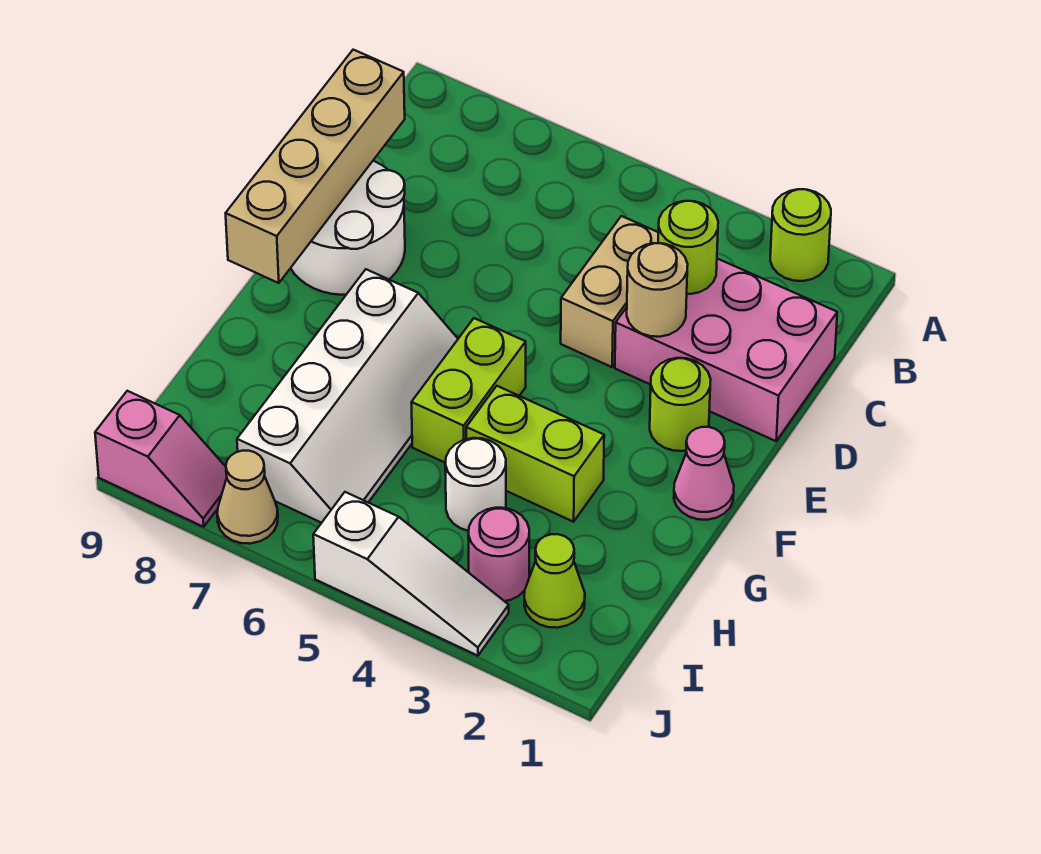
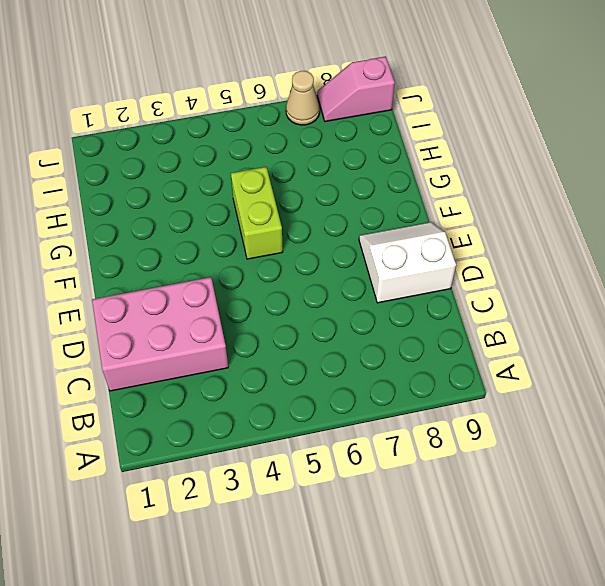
white 2x2 slope [359,222,456,303] -> white 2x2 round brick [291,161,405,295]
none -> lime 1x1 round brick [770,189,831,281]
none -> tan 1x2 brick [561,216,658,367]
none -> lime 1x1 round brick [650,358,711,451]

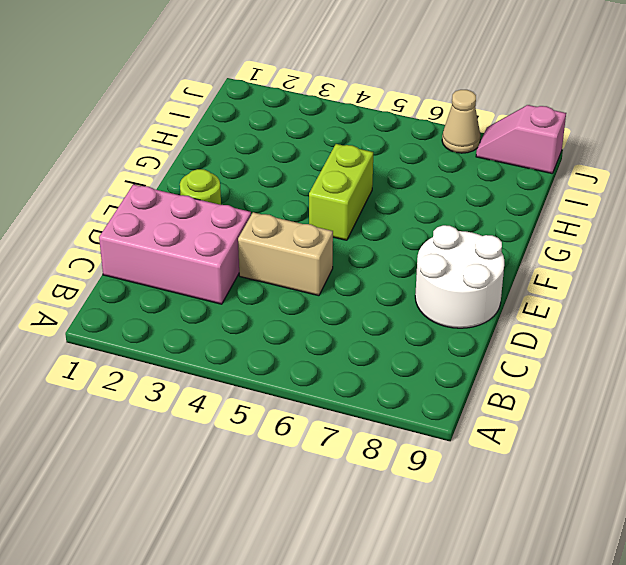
tan 1x2 brick [238,212,333,296] -> tan 1x2 brick turned to [561,216,658,367]
none -> lime 1x1 round brick [770,189,831,281]
none -> pink 1x1 cone [674,427,734,520]
none -> white 2x4 slope [237,269,458,523]

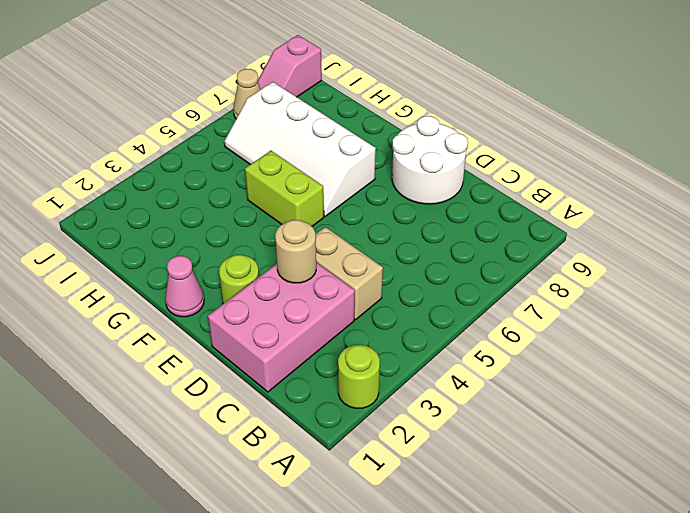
none -> lime 1x2 brick [466,386,604,522]
none -> white 1x1 round brick [445,438,506,531]
none -> lime 1x1 cone [524,534,585,628]

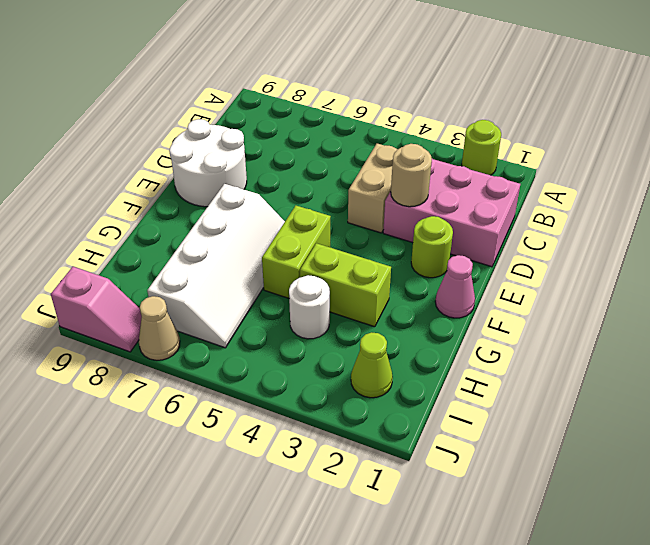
none -> pink 1x1 round brick [468,508,529,601]
none -> white 1x3 slope [313,492,509,656]
none -> lime 1x1 round brick [658,201,718,294]

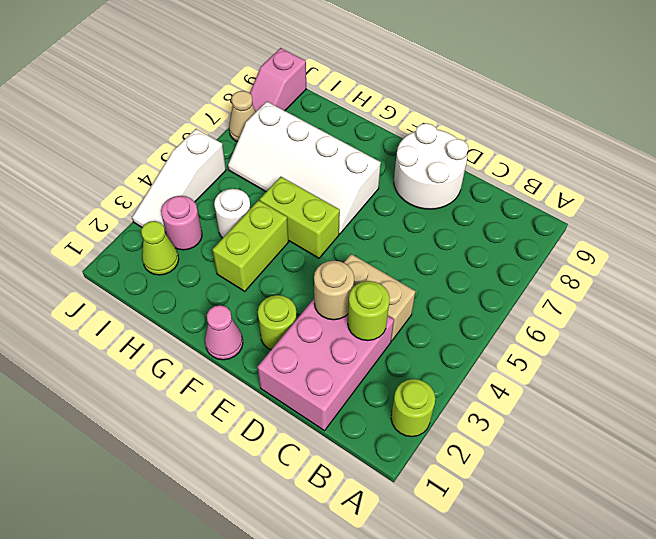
none -> tan 1x4 brick [226,50,405,283]

